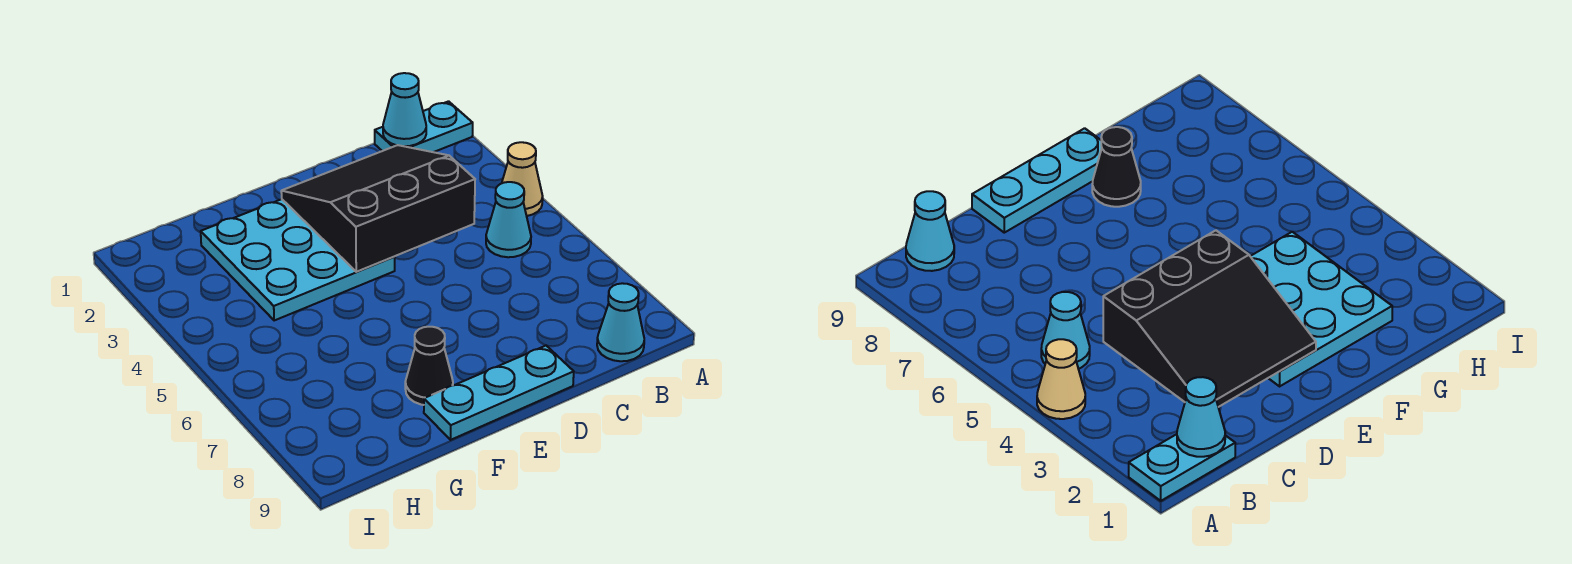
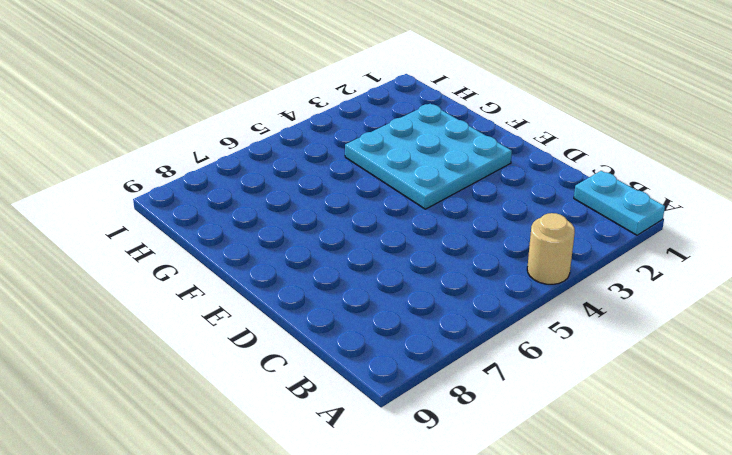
tan 1x1 round brick [527,213,575,284] -> tan 1x1 cone [502,142,543,216]
none -> cyan 1x1 cone [486,182,531,257]
none -> cyan 1x1 cone [597,283,644,361]

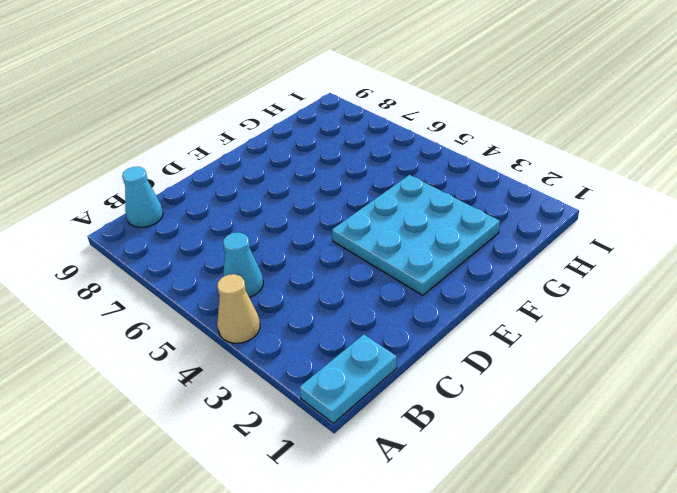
none -> cyan 1x3 plate [424,346,574,440]
none -> black 1x1 cone [405,327,453,405]

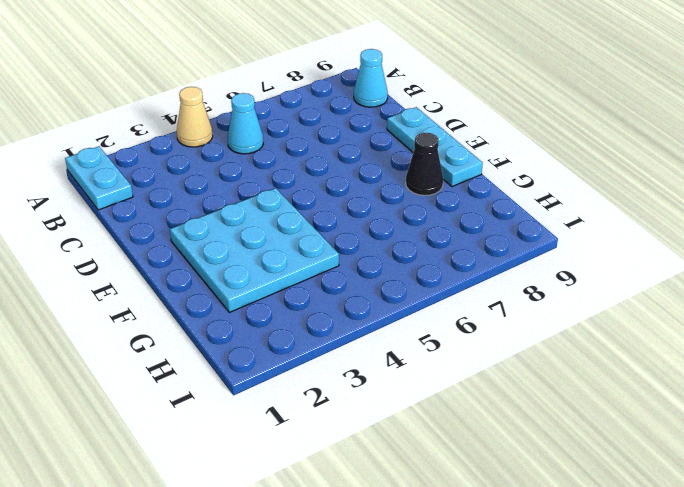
none -> cyan 1x1 cone [383,73,426,146]
none -> black 3x3 slope [281,145,475,272]

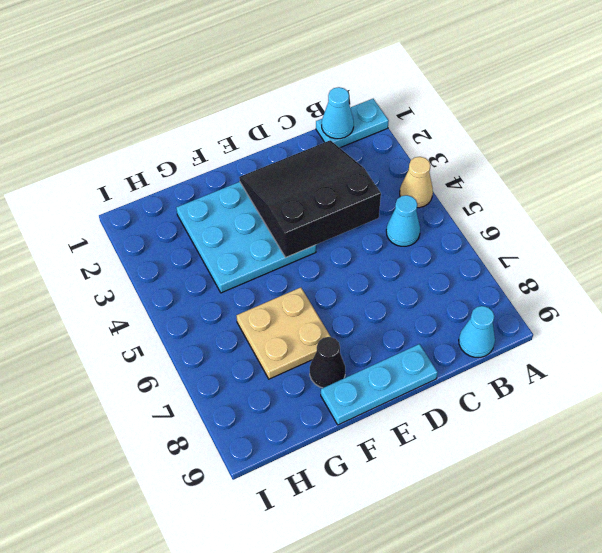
tan 2x2 plate [237,287,331,379] -> none

